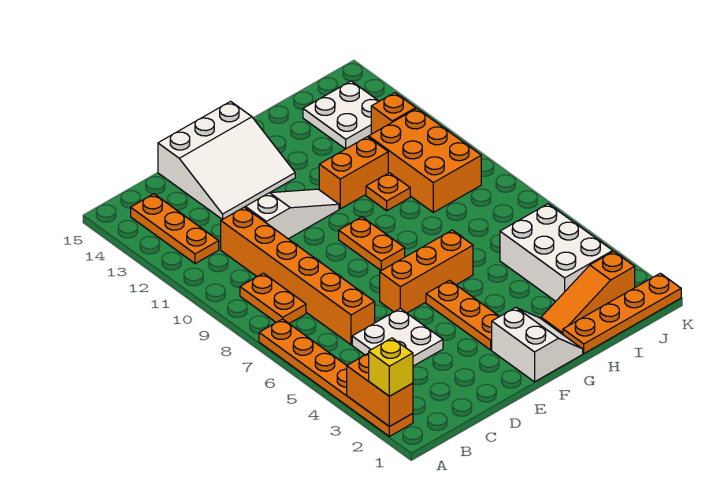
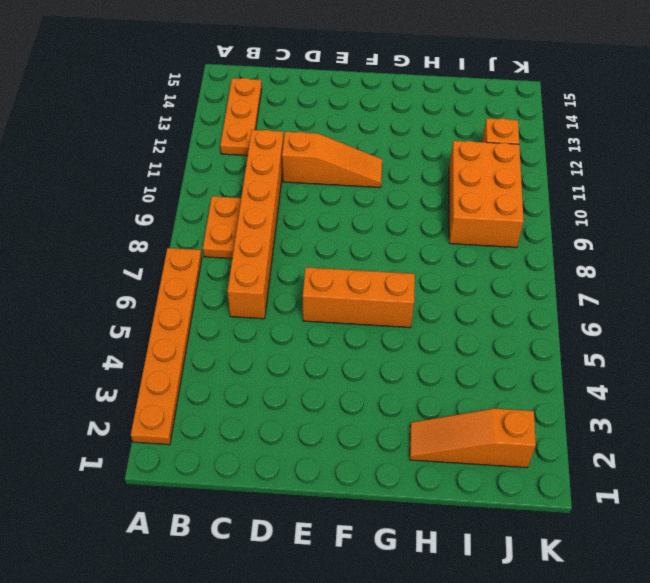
orange 1x3 slope [282,132,382,188] -> white 1x3 slope [245,189,339,239]
none -> white 2x2 plate [352,309,443,366]
none -> white 3x3 slope [158,101,295,219]
none -> white 2x2 slope [492,308,583,382]

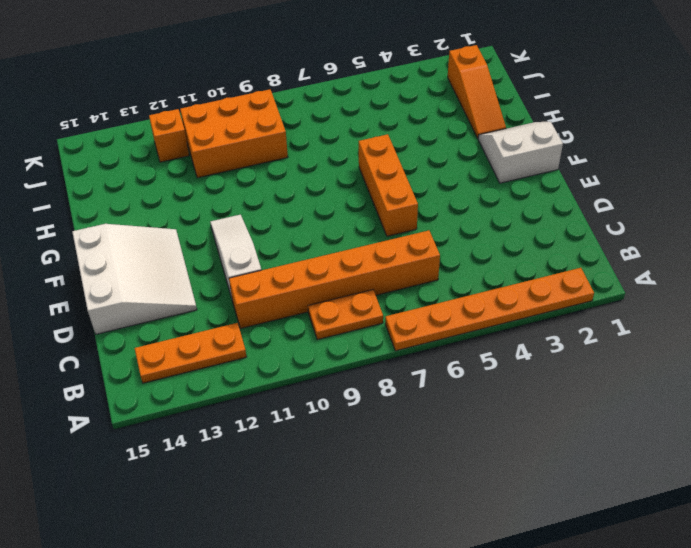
none -> white 2x2 plate [352,309,443,366]
none -> orange 1x3 plate [426,280,499,350]
none -> orange 1x2 plate [339,217,405,270]

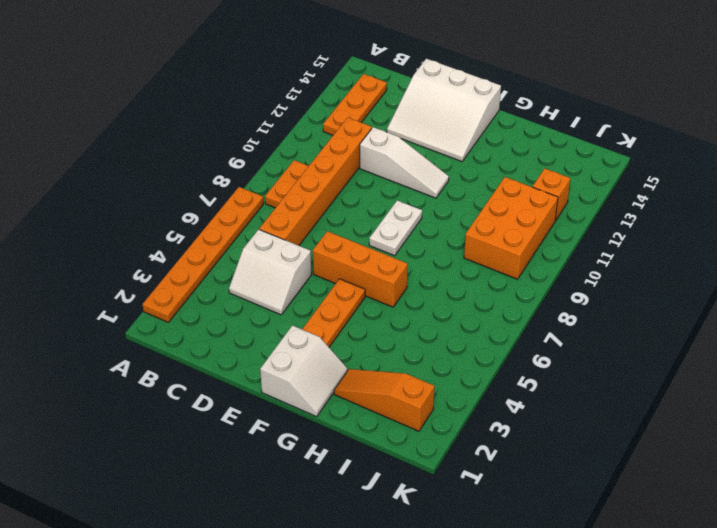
white 2x2 slope [229,229,311,315] -> white 2x2 plate [352,309,443,366]
white 1x2 plate [369,200,422,256] -> orange 1x2 plate [339,217,405,270]
none -> orange 1x2 brick [319,137,388,209]
none -> orange 1x4 plate [563,273,681,353]
none -> orange 1x1 plate [366,173,410,211]

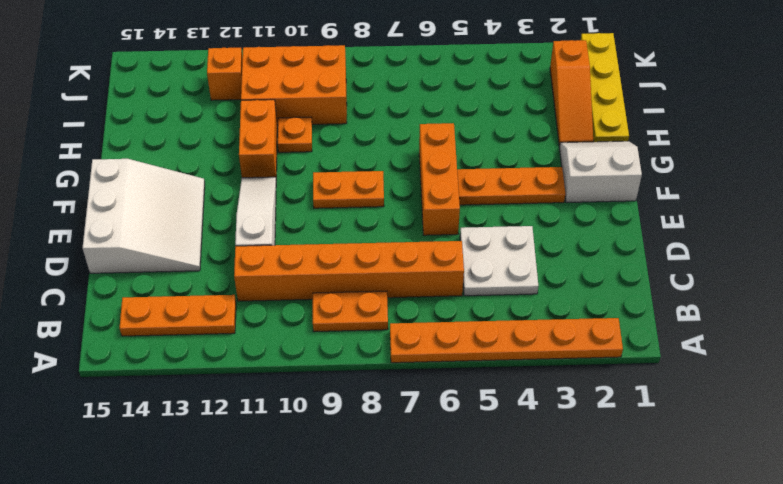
yellow 1x4 plate [581,33,629,142] -> orange 1x4 plate [563,273,681,353]
none -> white 2x3 brick [500,204,613,301]
none -> white 2x2 plate [303,81,379,149]
none -> orange 1x2 brick [347,353,413,427]

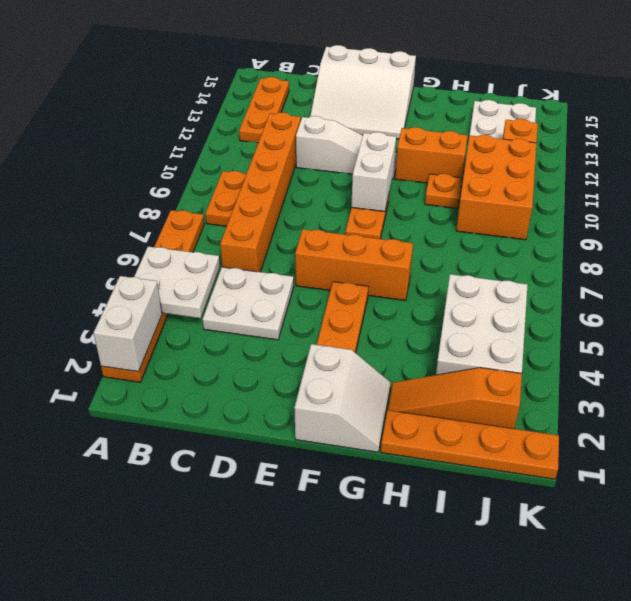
white 1x2 brick [94,276,162,372] -> orange 1x2 brick [347,353,413,427]
white 2x2 plate [134,247,220,318] -> none
white 1x2 brick [351,132,396,212] -> none
none -> yellow 1x1 brick [369,338,413,396]

